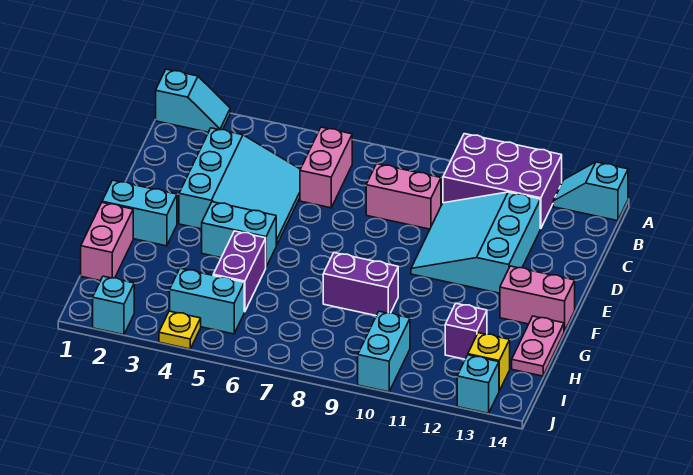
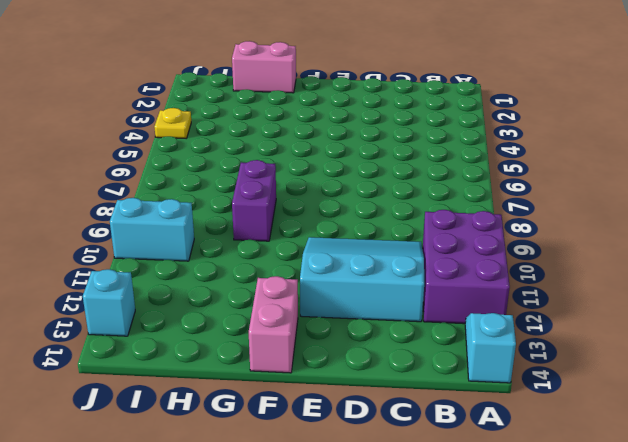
none -> cyan 1x2 slope [156,69,230,132]
none -> pink 1x2 brick [300,127,352,208]
none -> cyan 3x3 slope [179,128,300,245]

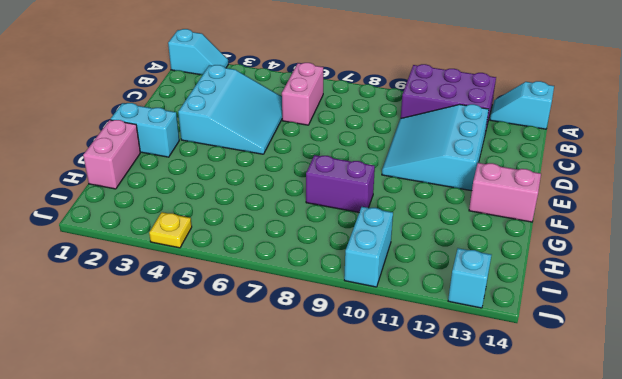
none -> pink 1x2 brick [366,164,441,229]
none -> cyan 1x2 brick [202,202,276,267]
none -> purple 1x2 brick [213,231,266,312]

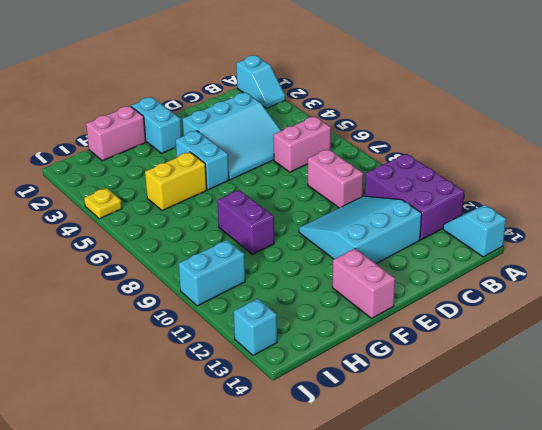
yellow 1x2 brick [145,152,207,211] -> purple 1x2 brick [213,231,266,312]
none -> pink 1x2 plate [512,316,564,376]
none -> purple 1x1 brick [445,303,487,359]
none -> cyan 1x2 brick [170,268,244,334]

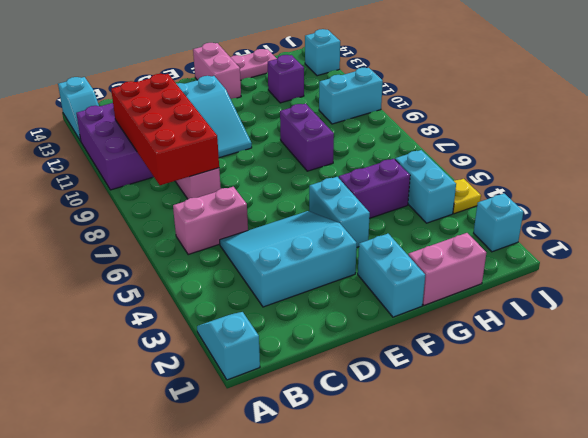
red 2x4 brick [111,74,219,185] -> none
none -> yellow 1x1 brick [468,333,510,391]

